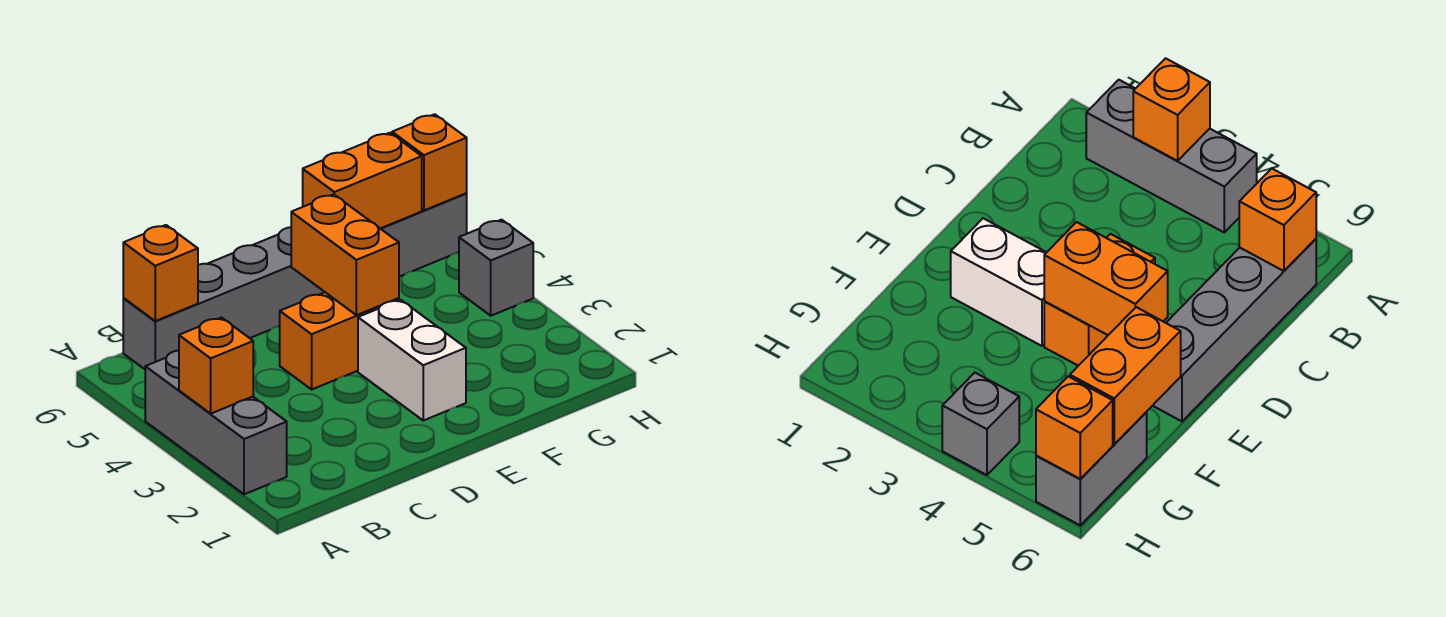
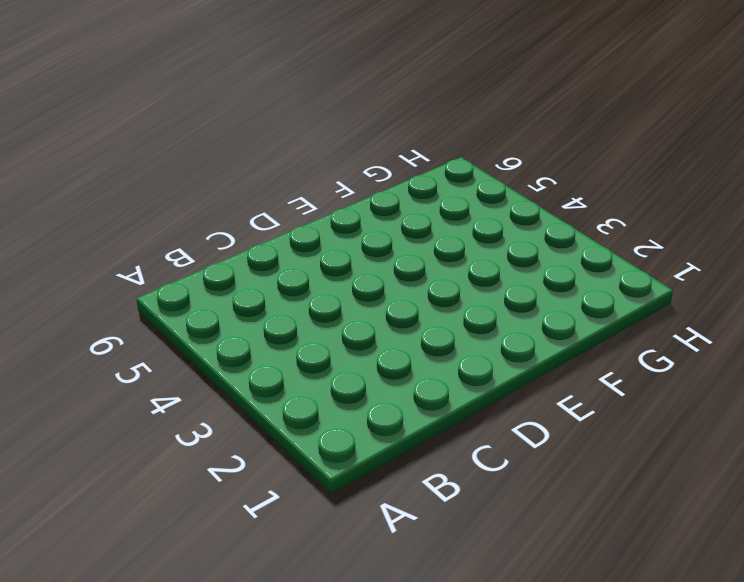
none -> grey 1x3 brick [145,350,287,494]
none -> grey 1x4 brick [123,227,324,369]

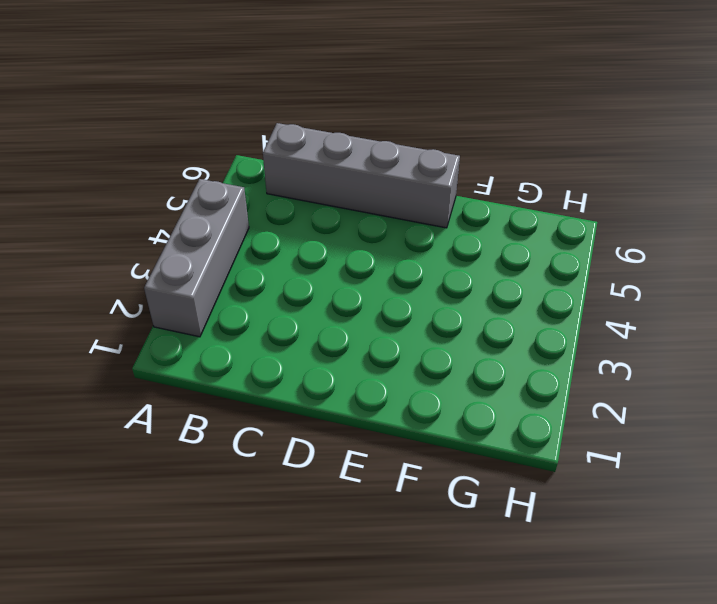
none -> orange 1x2 brick [280,292,399,389]
none -> white 1x2 brick [358,300,466,420]

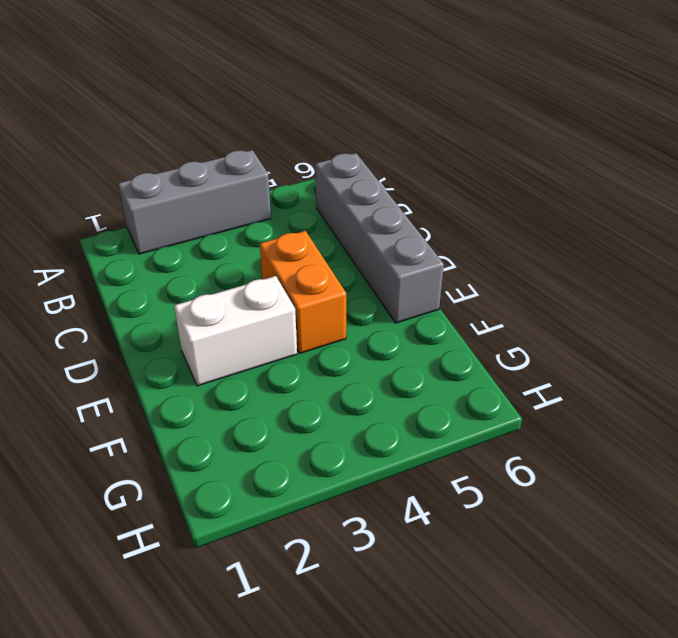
none -> grey 1x2 brick [380,193,467,277]
none -> grey 1x1 brick [459,220,533,316]

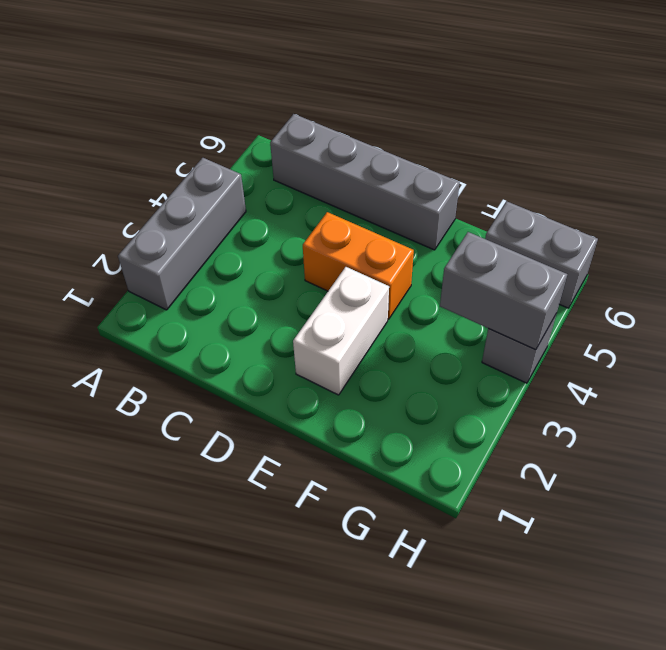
grey 1x2 brick [440,232,567,350] -> none
none -> orange 1x1 brick [179,318,253,414]
none -> orange 1x1 brick [123,225,198,321]

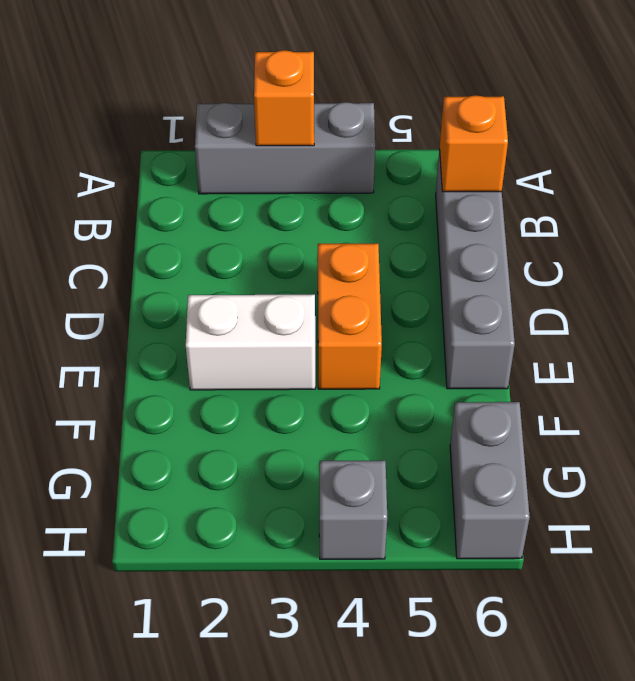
none -> orange 1x2 brick [291,194,399,315]
none -> orange 1x2 brick [303,133,422,228]

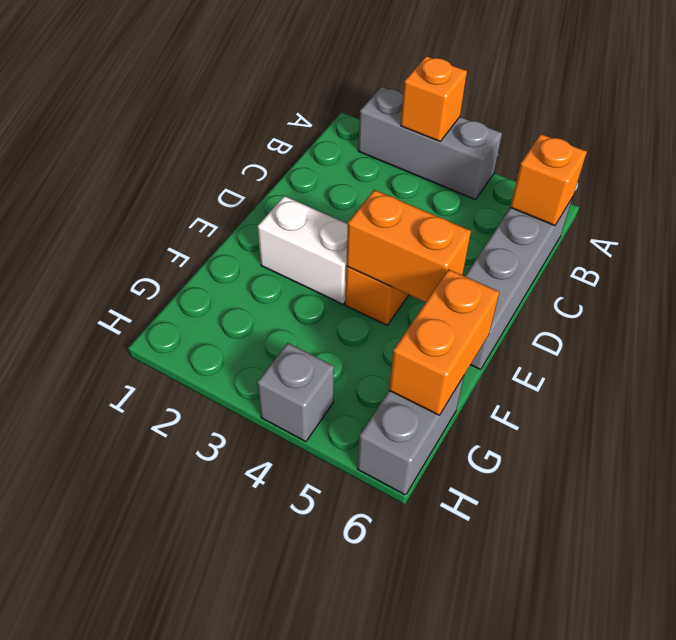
none -> orange 1x1 brick [392,114,467,210]

